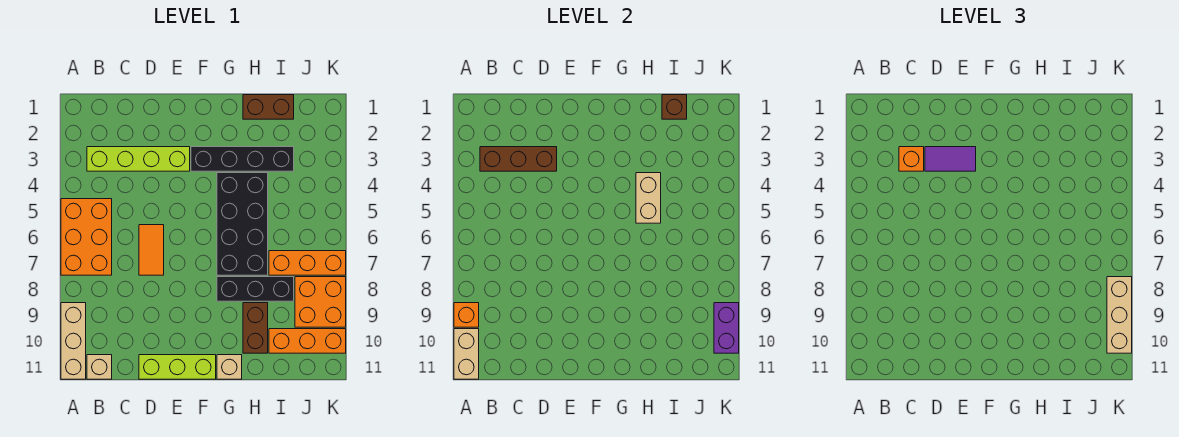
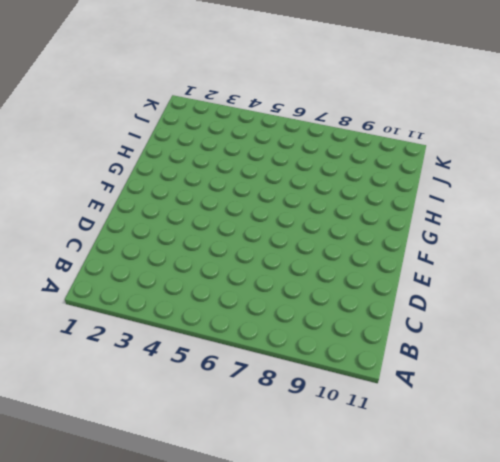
none -> orange 2x3 brick [61,199,112,275]
none -> tan 1x3 brick [61,303,86,379]
none -> lime 1x4 brick [87,147,190,171]

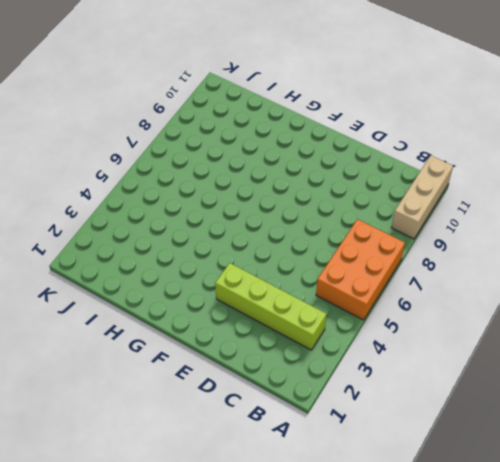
none -> tan 1x1 brick [87,355,112,379]
none -> orange 1x2 tile [139,225,164,275]
none -> lime 1x3 brick [139,355,216,379]

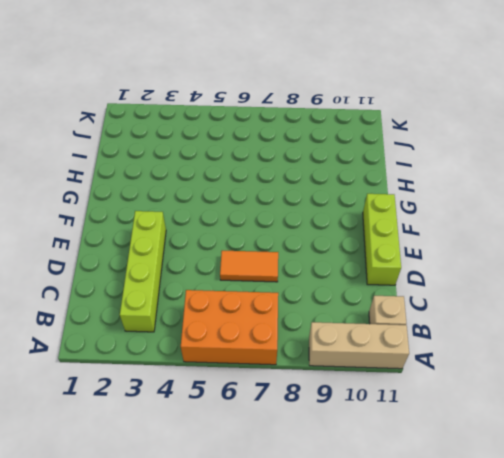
none -> black 1x4 brick [191,147,294,171]
none -> black 2x4 brick [217,173,268,275]
none -> black 1x3 brick [217,277,294,301]

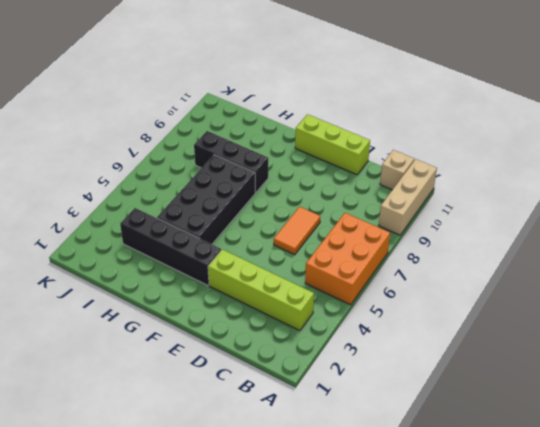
none -> tan 1x1 brick [217,355,242,379]
none -> brown 1x2 brick [243,95,294,119]
none -> brown 1x2 brick [243,303,268,353]

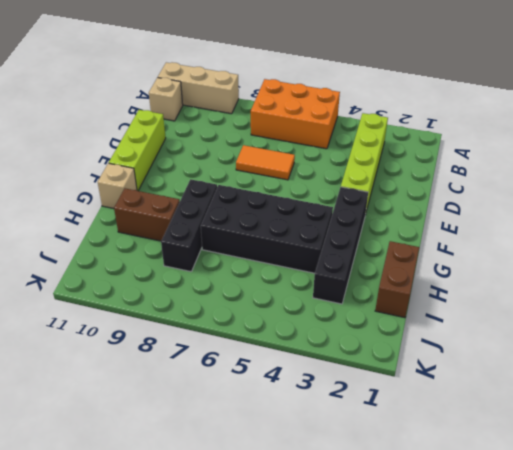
none -> orange 1x3 brick [269,251,346,275]
none -> orange 1x3 brick [269,329,346,353]
none -> orange 2x2 brick [295,277,346,327]

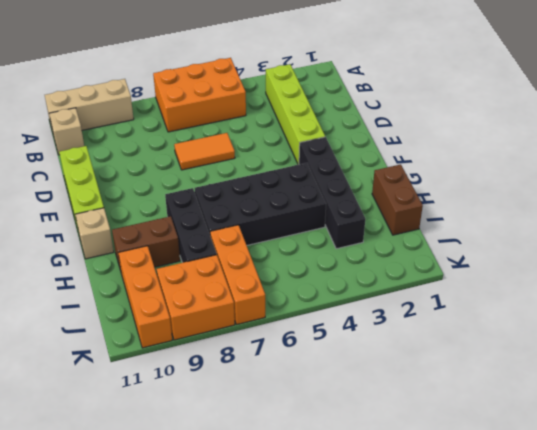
none -> orange 1x1 brick [454,303,479,327]
none -> tan 1x2 brick [454,329,479,379]
none -> brown 1x3 brick [480,147,557,171]

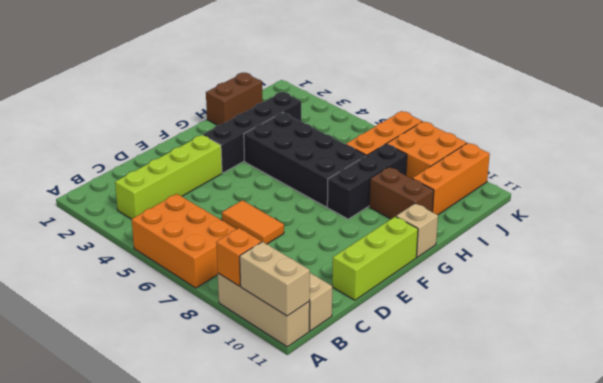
none -> brown 1x3 brick [480,147,557,171]
none -> tan 1x2 brick [636,173,661,223]
none -> brown 1x1 brick [662,95,687,119]

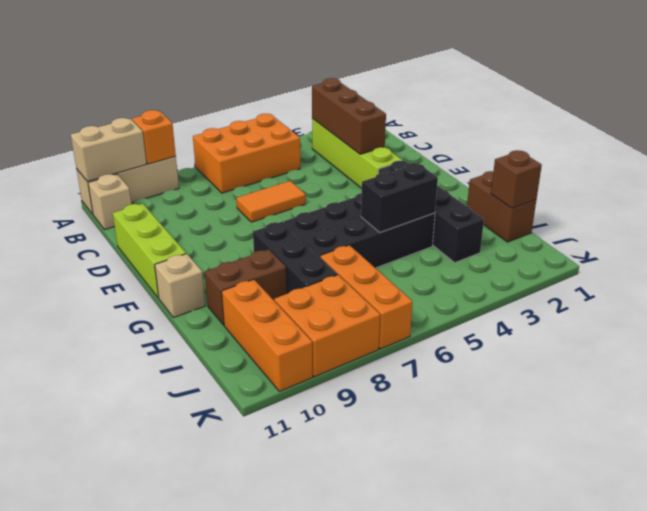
black 1x2 brick [361,163,438,232] -> tan 1x2 brick [636,173,661,223]
none -> purple 1x2 brick [714,303,739,353]
none -> orange 1x1 brick [899,147,924,171]
none -> purple 1x2 tile [925,147,976,171]

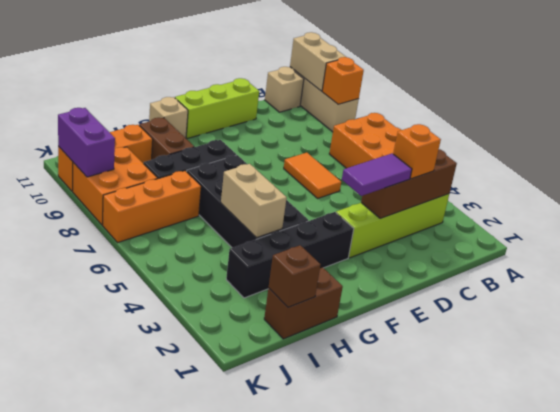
none -> tan 1x3 brick [1107,277,1132,353]

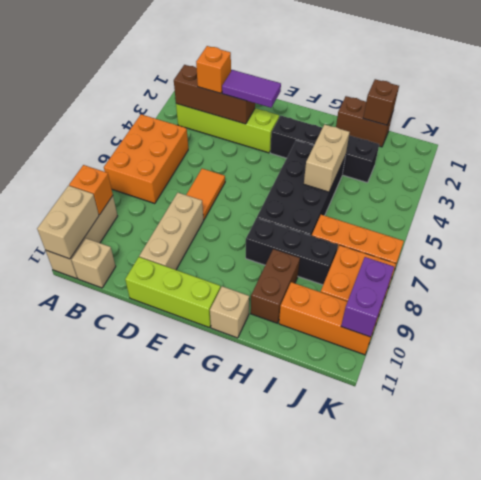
tan 1x3 brick [139,193,204,270] -> tan 1x3 brick moved to [1107,277,1132,353]

